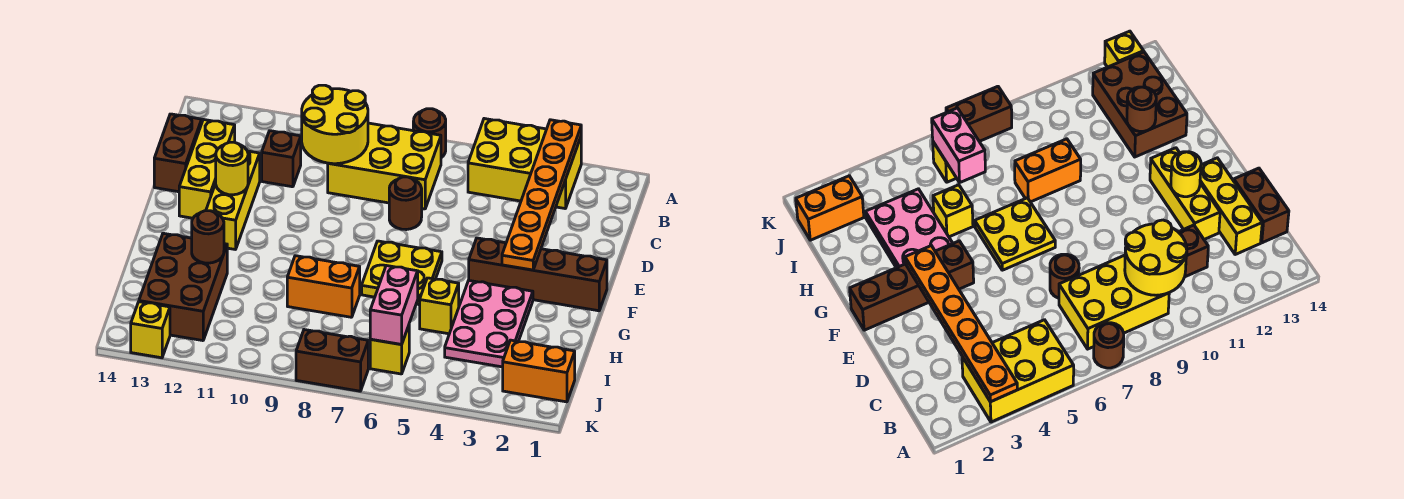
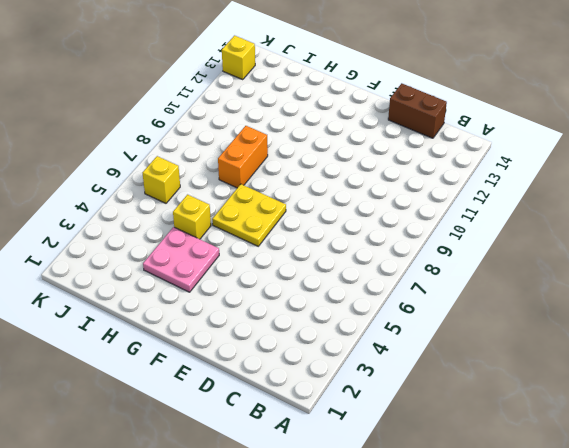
pink 2x2 plate [143,227,219,292] -> pink 2x3 plate [445,280,533,367]
none -> yellow 2x3 brick [468,119,581,209]
none -> brown 1x1 round brick [413,109,446,158]
none -> yellow 2x3 brick [328,123,441,209]

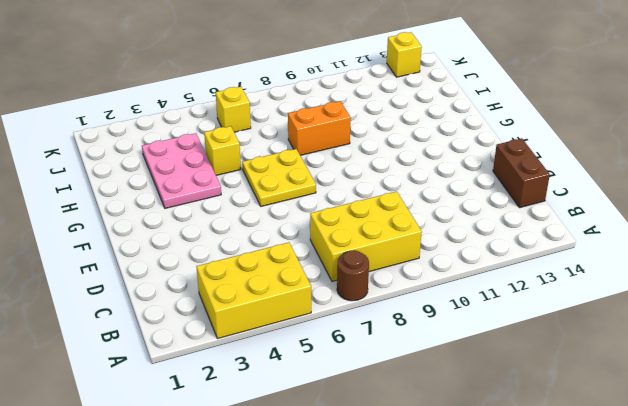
none -> brown 1x1 brick [262,131,301,187]
none -> yellow 1x3 brick [179,119,235,218]
none -> brown 1x1 round brick [389,177,422,230]

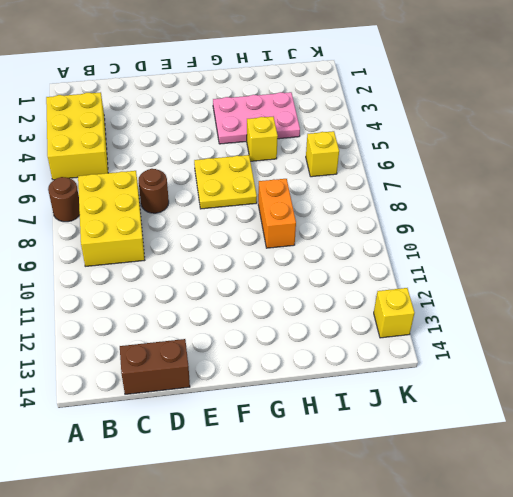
none -> brown 1x1 brick [262,131,301,187]
none -> yellow 1x3 brick [179,119,235,218]
none -> yellow 1x3 brick [206,151,260,250]

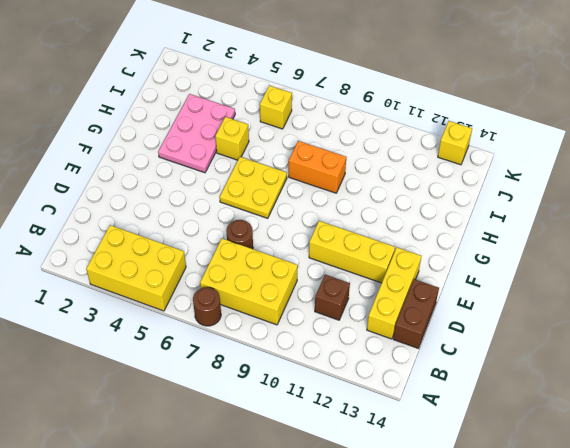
yellow 1x3 brick [309,221,395,283] -> yellow 1x3 brick turned to [206,151,260,250]
none -> brown 1x4 brick [469,238,607,311]
none -> brown 2x3 brick [139,233,227,341]
none -> orange 1x2 brick [503,340,575,402]

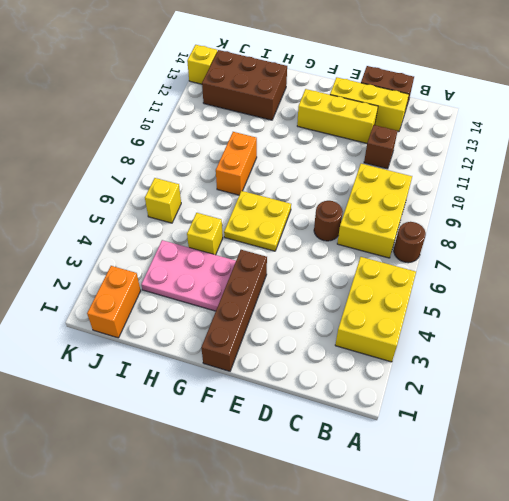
none -> brown 1x2 brick [296,330,368,391]
none -> orange 1x6 plate [502,120,581,270]
none -> yellow 2x2 round brick [301,85,368,164]

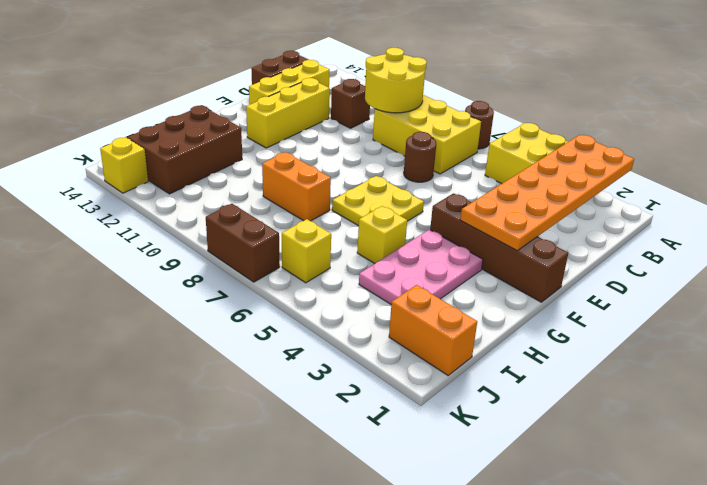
orange 2x6 plate [460,135,634,251] -> orange 1x6 plate [502,120,581,270]
none -> yellow 1x1 round brick [216,142,248,195]
none -> brown 1x1 round brick [192,211,224,263]
none -> pink 1x2 brick [370,266,418,344]

